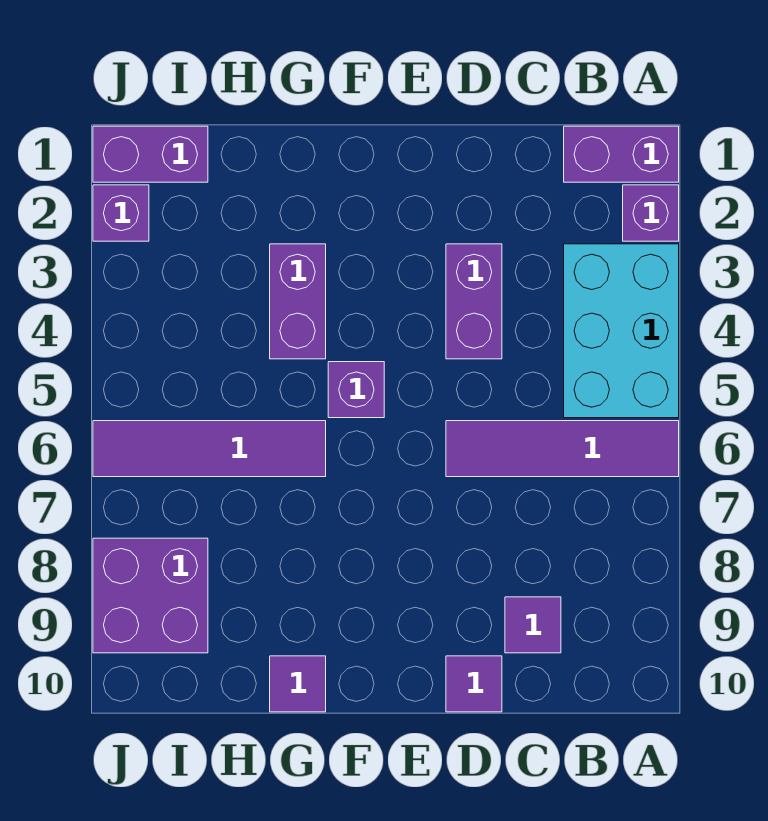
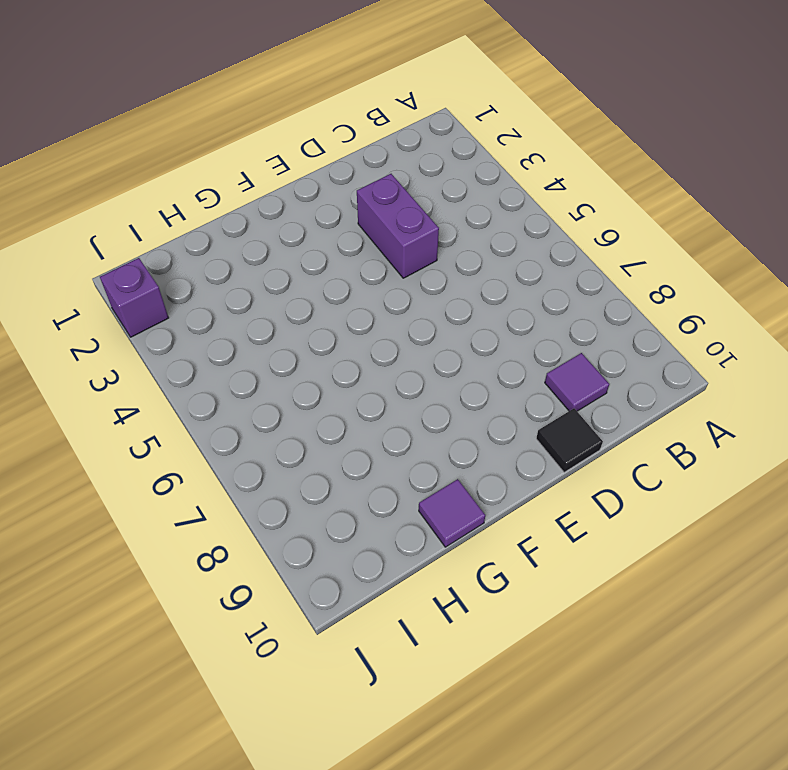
black 1x1 tile [536,409,603,472] -> purple 1x1 tile [446,656,502,712]
none -> purple 1x2 brick [564,126,679,182]
none -> purple 1x1 brick [623,185,679,241]
none -> cyan 2x3 brick [564,244,679,418]

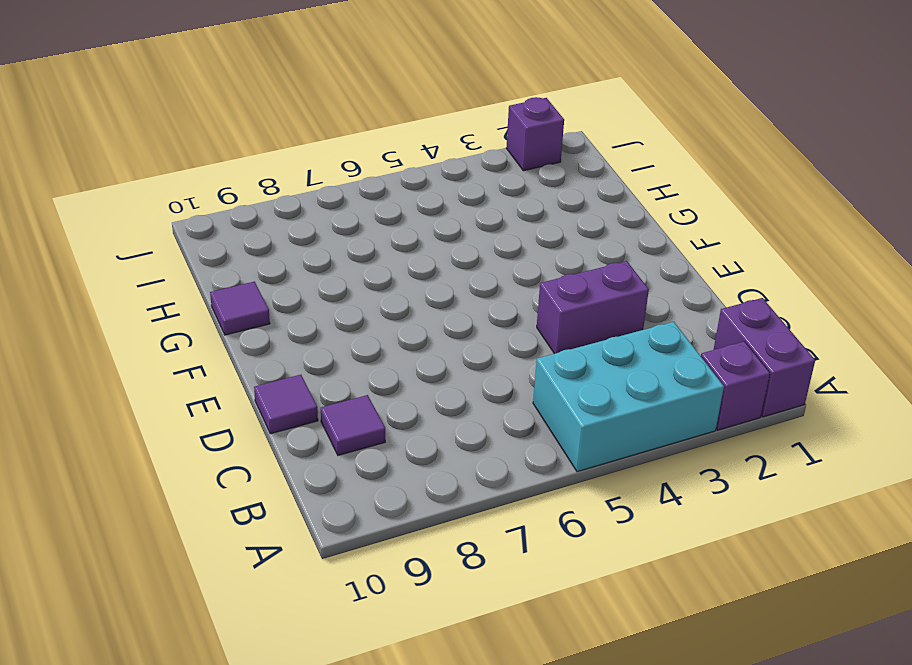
none -> purple 1x4 tile [446,421,679,477]
none -> purple 1x1 brick [328,362,384,418]
none -> purple 1x2 brick [270,244,326,359]

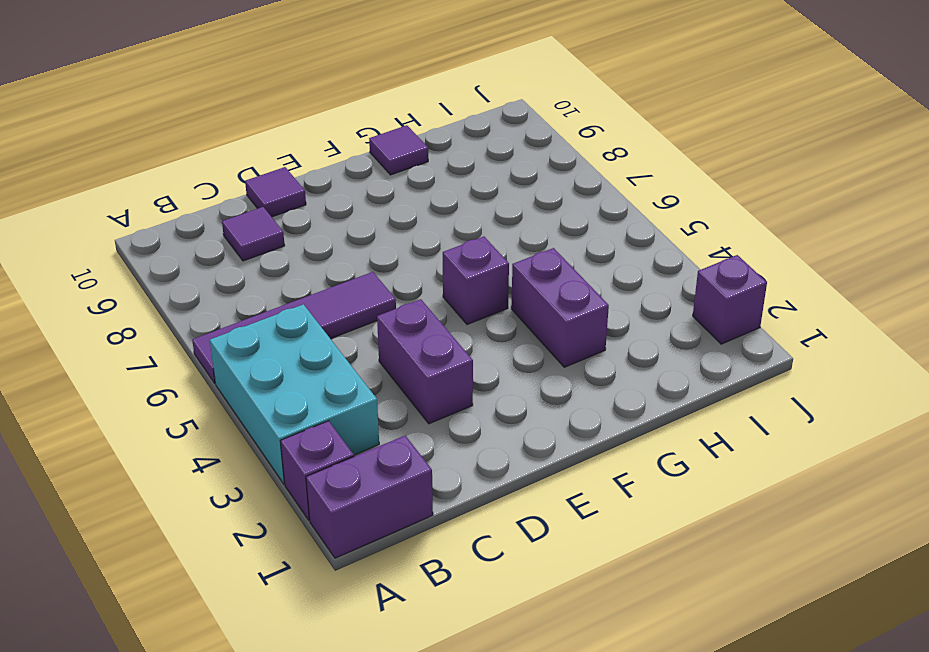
none -> purple 1x4 tile [93,421,326,477]
none -> purple 1x2 brick [93,126,208,182]
none -> purple 2x2 brick [93,538,208,653]

